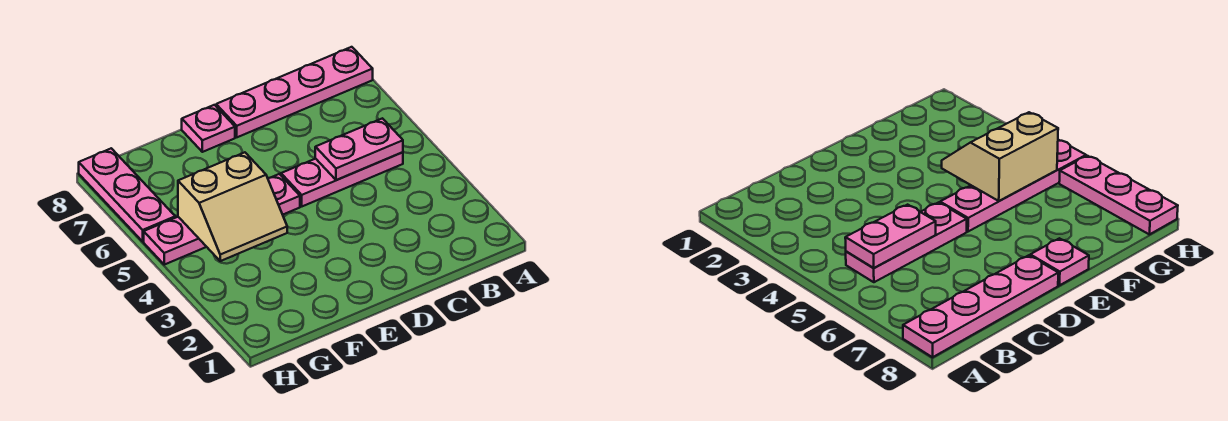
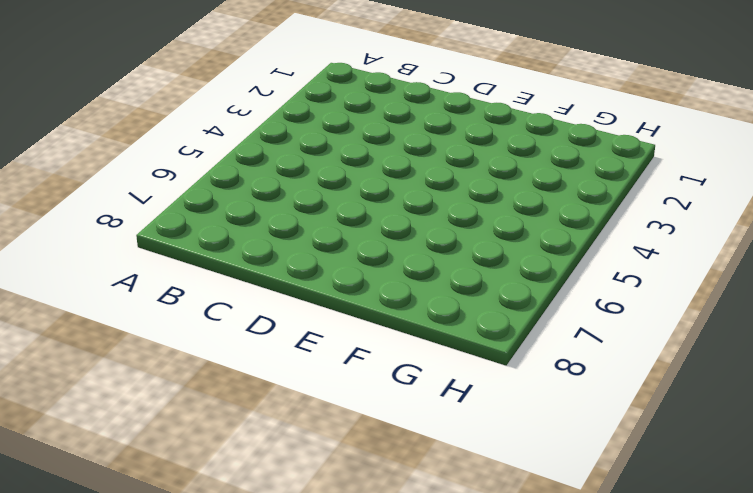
none -> pink 1x4 plate [216,47,373,137]
none -> pink 1x3 plate [281,152,403,206]

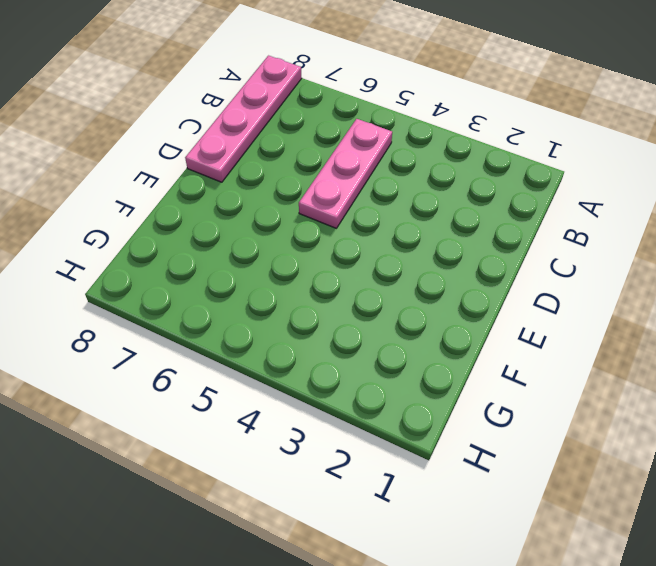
none -> pink 1x4 plate [144,174,300,265]
none -> pink 1x1 plate [182,105,235,152]

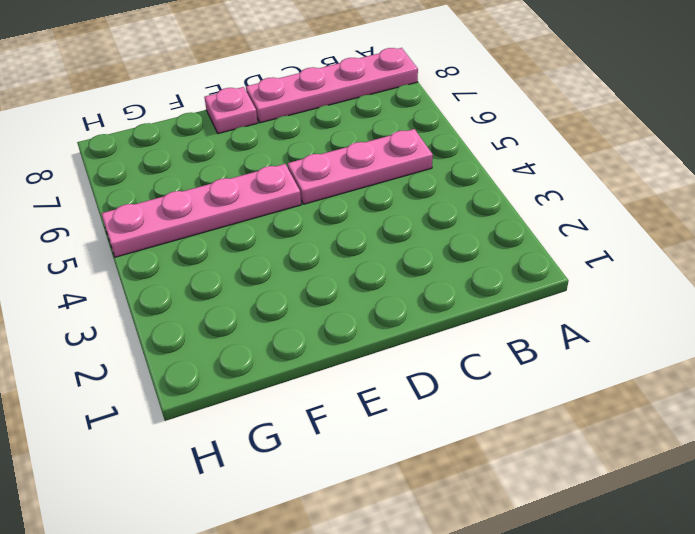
none -> pink 1x3 plate [79,148,175,241]
none -> pink 1x2 plate [315,118,403,180]

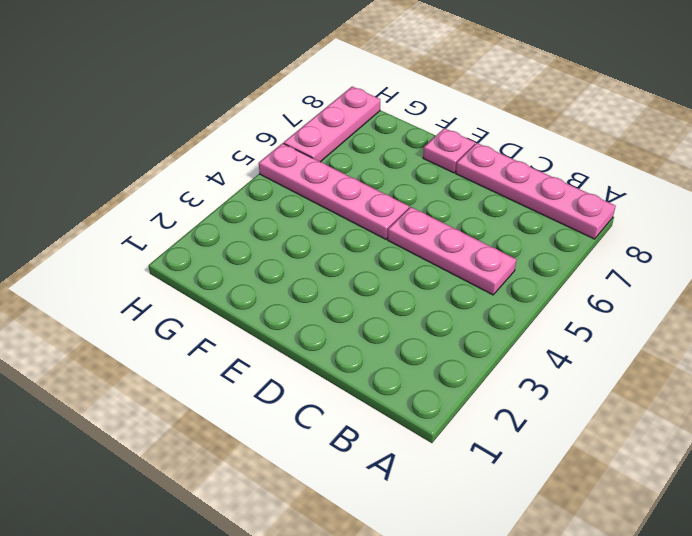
none -> pink 1x2 plate [315,118,403,180]
none -> tan 2x2 slope [178,152,287,261]

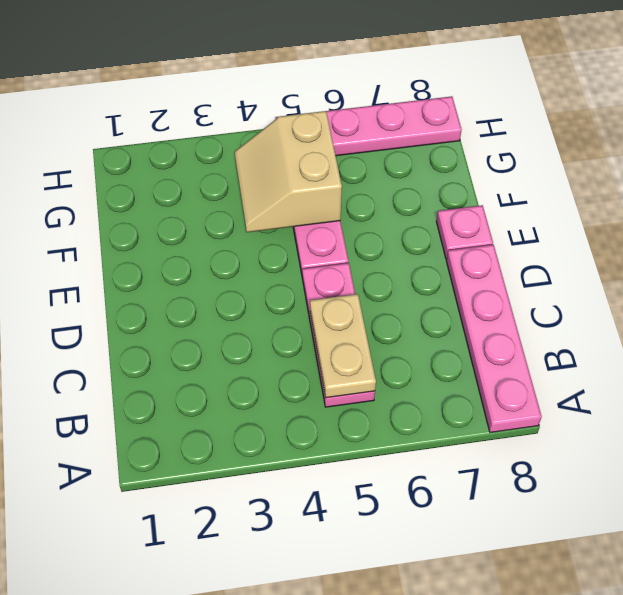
tan 1x2 plate [310,294,376,398] -> pink 1x2 plate [315,118,403,180]

